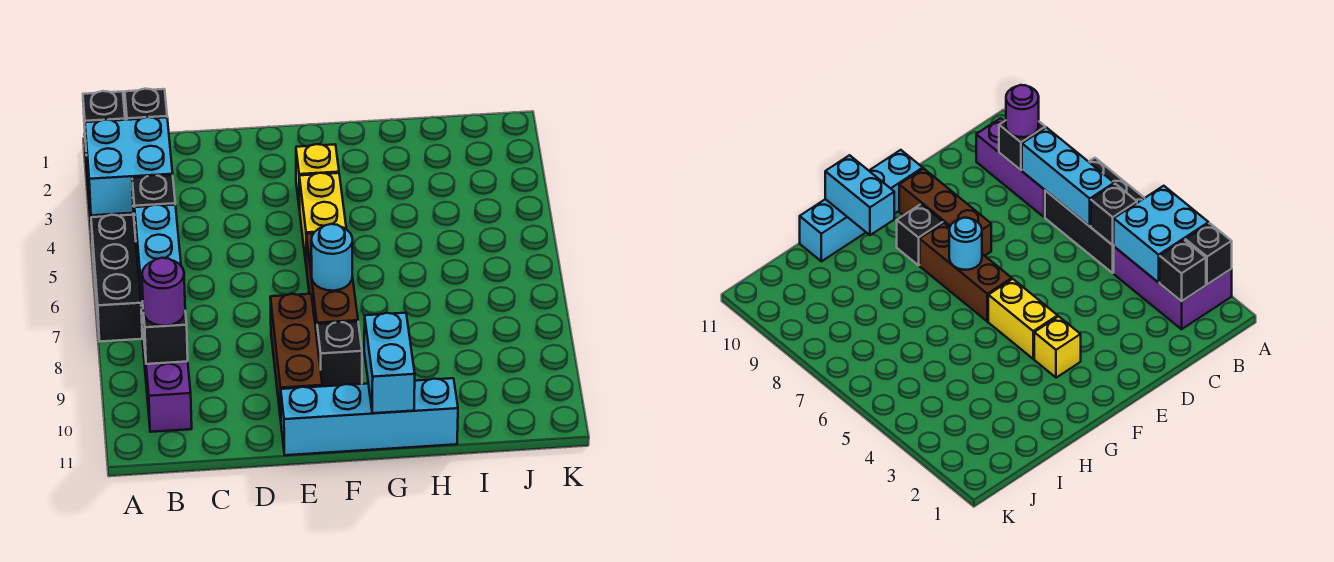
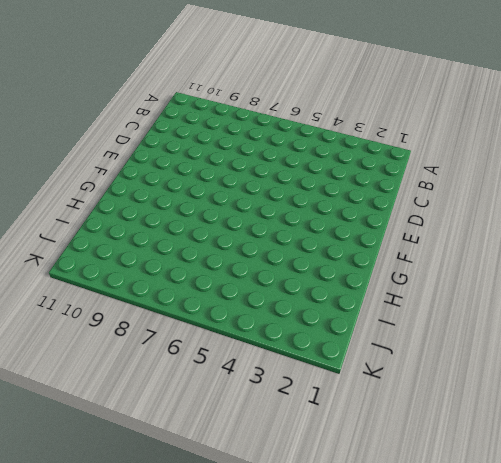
none -> purple 2x3 brick [1114,247,1232,329]
none -> black 2x3 brick [91,215,142,342]
none -> purple 1x3 brick [141,309,192,432]

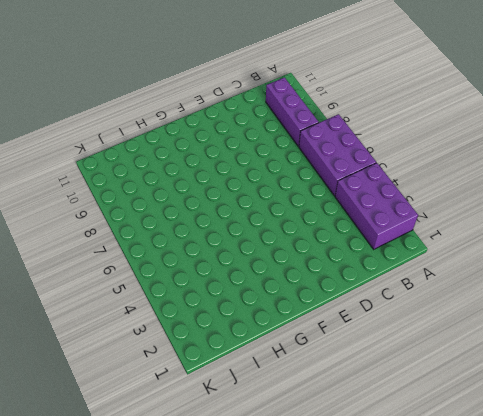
purple 2x3 brick [299,114,376,196] -> black 2x3 brick [91,215,142,342]
none -> brown 1x3 brick [270,294,322,419]
none -> cyan 1x4 brick [281,378,458,455]
none -> yellow 1x1 brick [296,144,339,210]

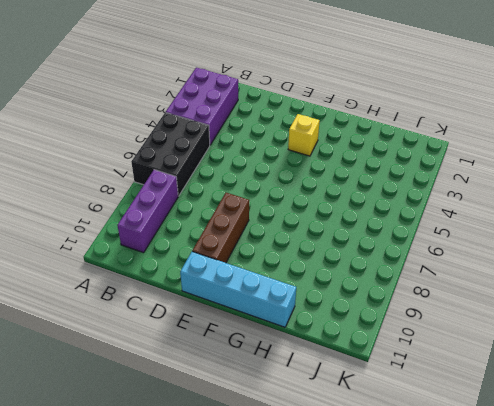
none -> yellow 1x2 brick [299,173,346,268]
none -> brown 1x3 brick [306,233,358,336]
none -> black 1x1 brick [317,322,362,386]

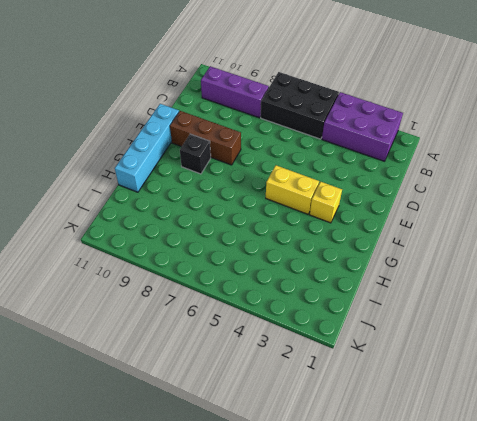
none -> brown 1x3 brick [306,233,358,336]
none -> black 1x1 brick [83,91,125,143]
none -> cyan 2x2 brick [85,117,173,215]

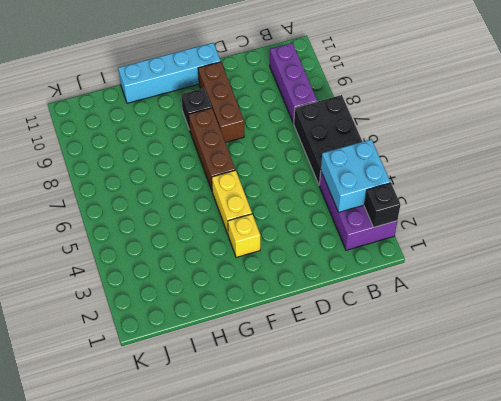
none -> black 1x1 brick [125,89,167,120]
none -> black 1x1 brick [132,175,175,237]
none -> cyan 1x3 brick [135,205,181,332]

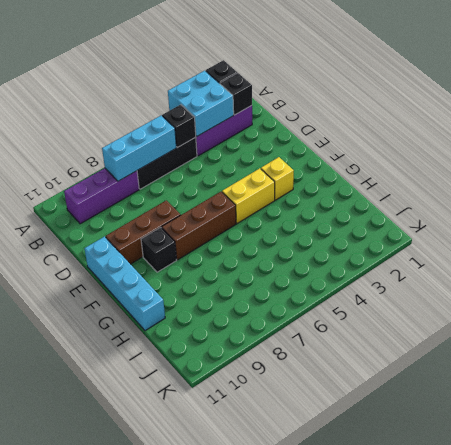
none -> black 1x1 brick [142,298,188,364]
none -> cyan 1x1 round brick [311,224,353,291]
none -> cyan 1x2 brick [364,313,415,413]

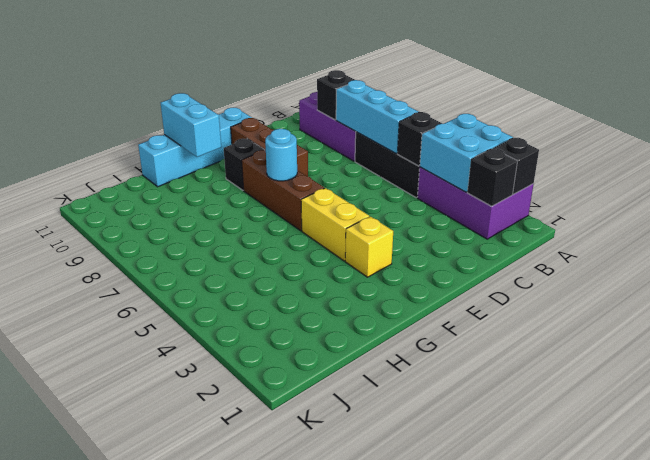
none -> purple 1x1 round brick [142,258,185,326]

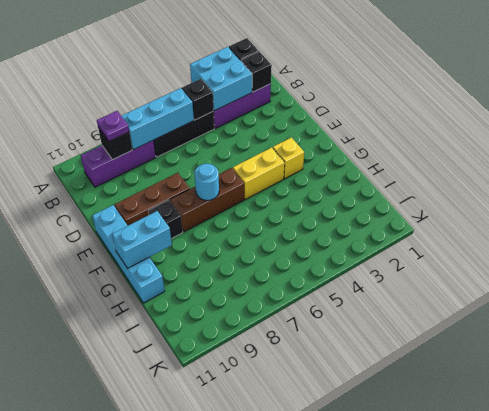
purple 1x1 plate [97,111,129,141] -> purple 1x1 round brick [142,258,185,326]

